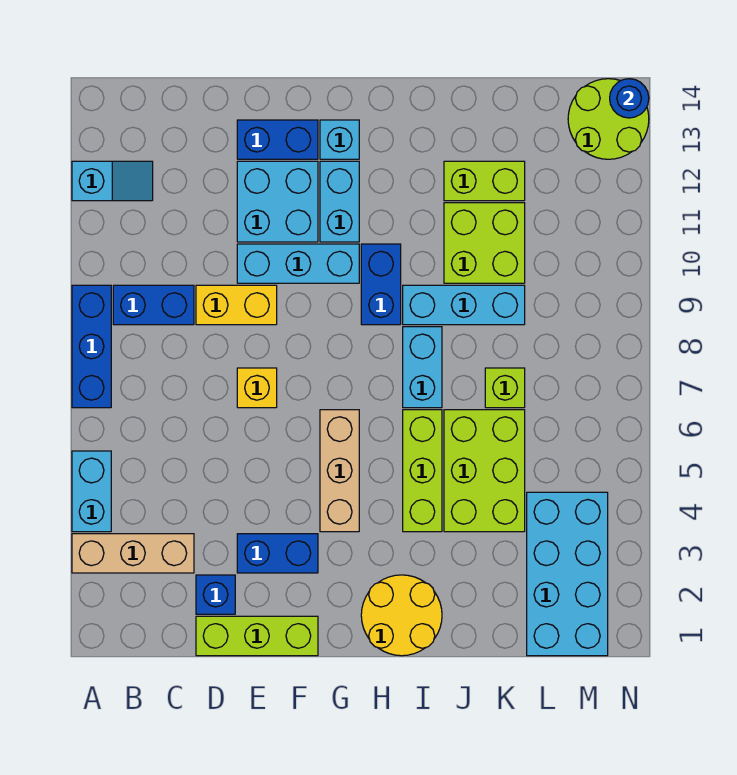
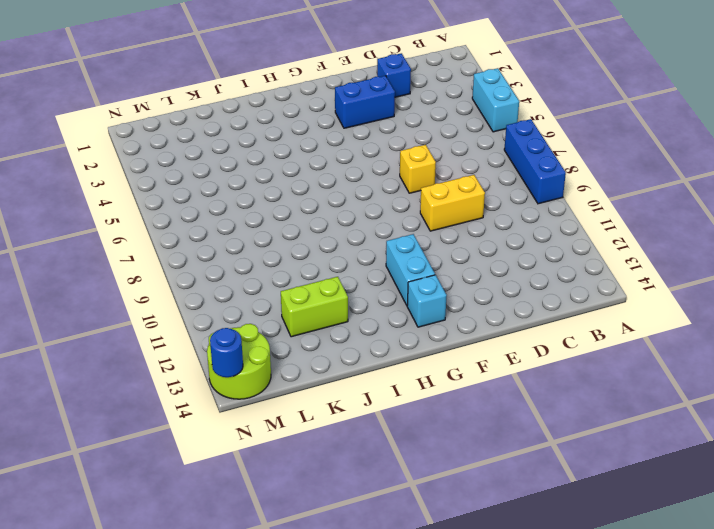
none -> tan 1x3 brick [72,534,194,573]
none -> cyan 1x2 slope [72,161,153,201]
none -> blue 1x2 brick [113,285,194,325]

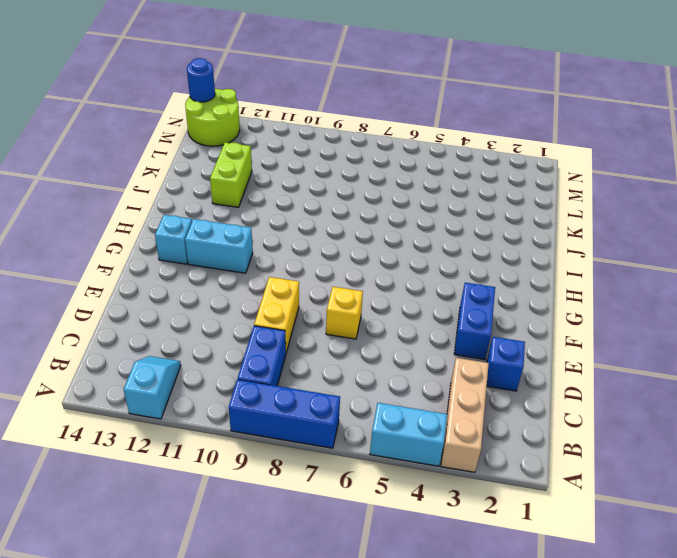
none -> lime 1x3 brick [196,616,318,656]
none -> cyan 1x3 brick [237,244,359,283]
none -> cyan 2x2 brick [237,161,318,242]

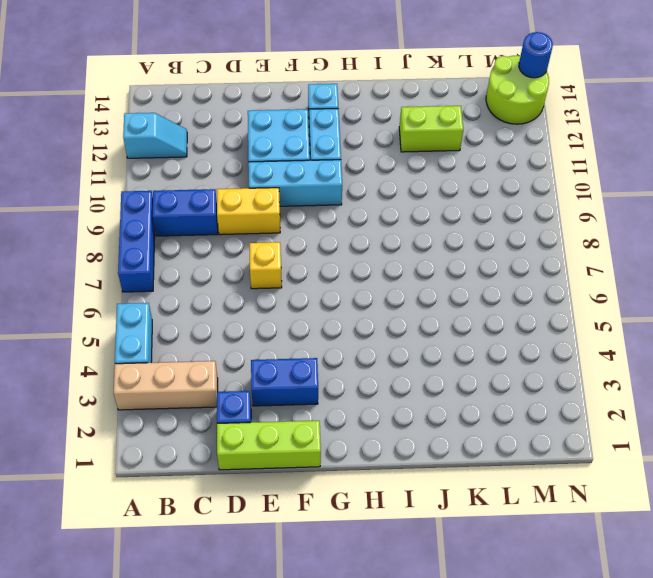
none -> blue 1x2 brick [237,120,318,159]
none -> tan 1x3 brick [320,410,359,532]
none -> yellow 2x2 round brick [361,575,442,656]

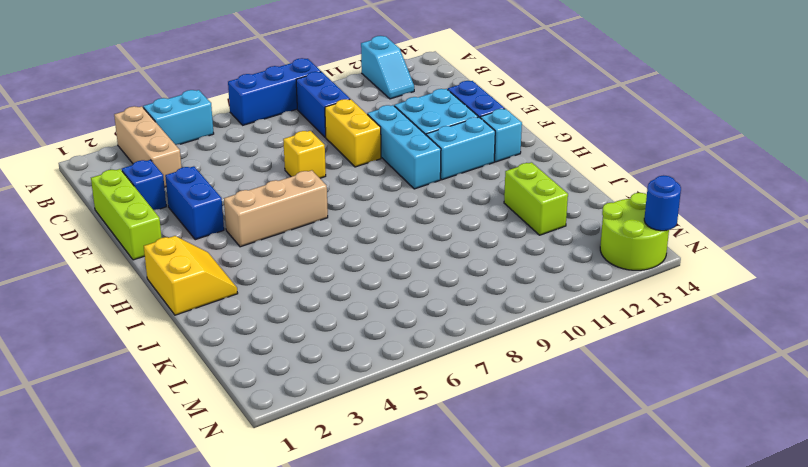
yellow 2x2 slope [144,236,238,315] -> yellow 2x2 round brick [361,575,442,656]
none -> blue 1x2 brick [361,244,401,325]
none -> lime 1x3 brick [403,410,442,532]
none -> cyan 1x2 brick [403,327,442,408]

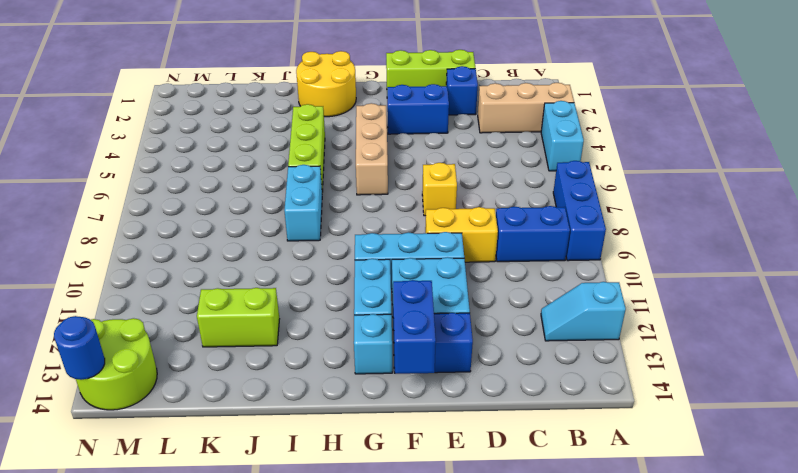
blue 1x2 brick [393,280,436,374] -> blue 1x2 brick moved to [361,244,401,325]
none -> cyan 1x3 brick [403,285,525,325]
none -> lime 2x3 brick [444,410,525,532]
none -> lime 2x2 brick [444,203,525,283]

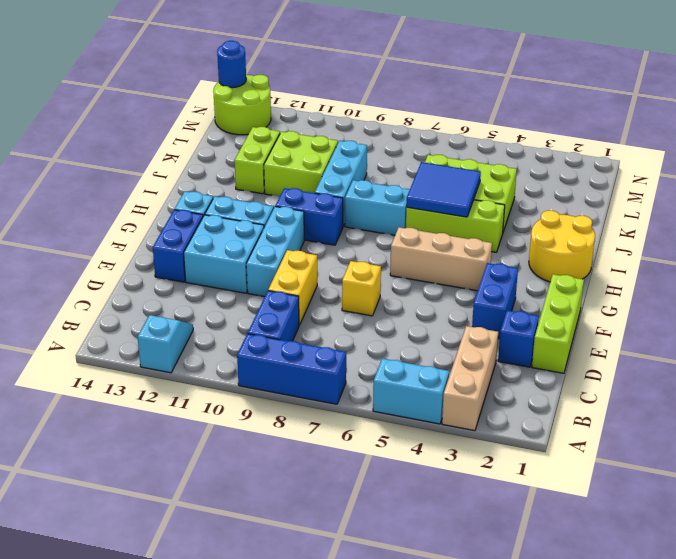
blue 2x2 tile [406,162,481,217] -> none
none -> lime 1x1 brick [485,368,525,408]
none -> cyan 2x4 brick [527,492,608,656]

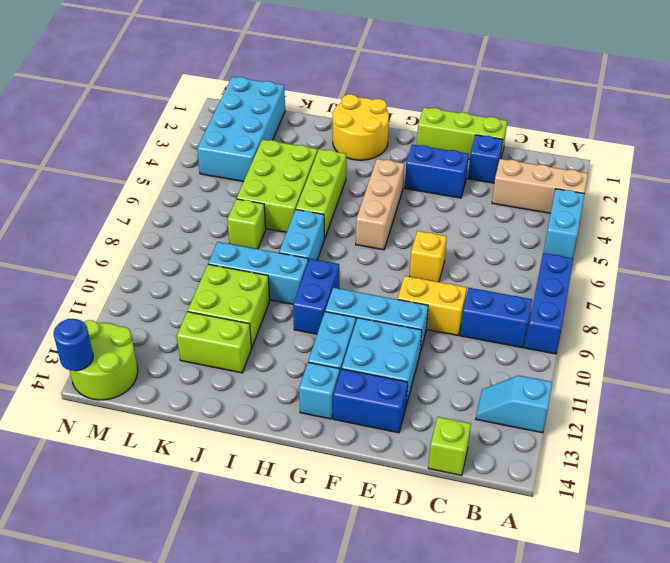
lime 1x1 brick [428,417,471,475] -> none

